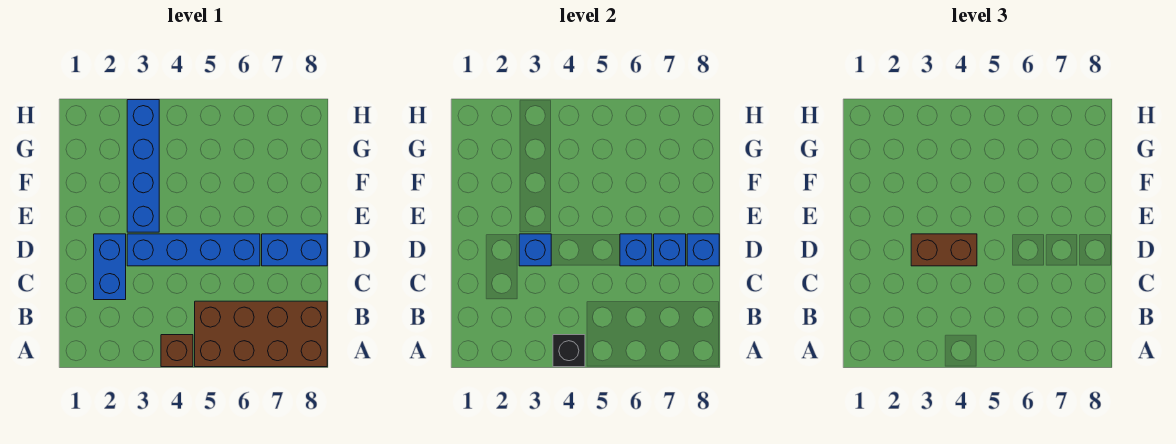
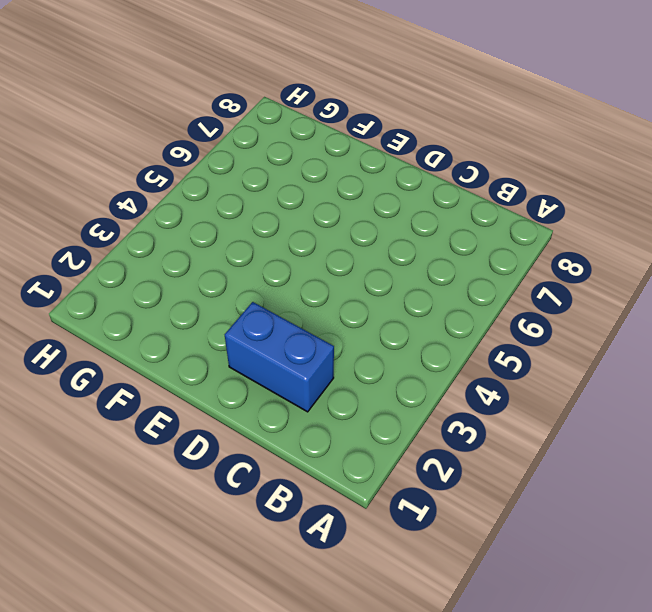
none -> brown 1x1 brick [161,335,193,367]
none -> brown 2x4 brick [195,301,327,367]
none -> blue 1x4 brick [127,234,260,266]

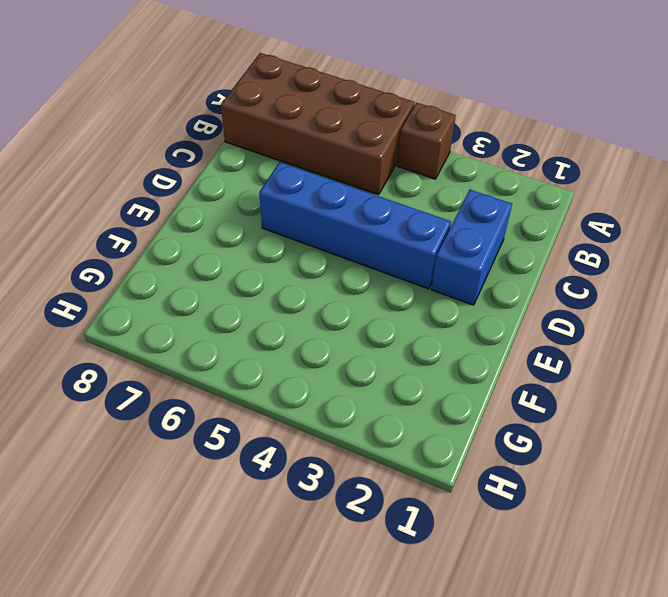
none -> blue 1x2 brick [262,234,327,266]
none -> blue 1x4 brick [127,100,159,232]
none -> black 1x1 brick [553,335,585,367]

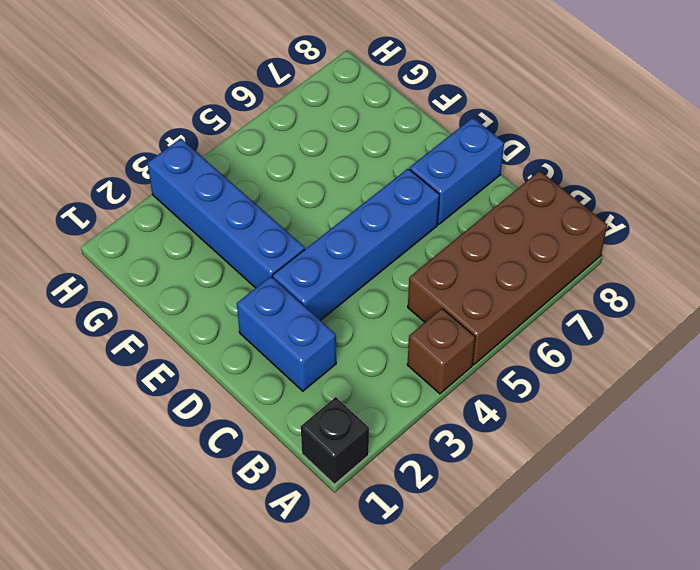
black 1x1 brick [301,397,369,484] -> black 1x1 brick moved to [553,335,585,367]
none -> blue 1x1 brick [519,234,551,266]
none -> blue 1x1 brick [620,234,652,266]
none -> blue 1x1 brick [654,234,686,266]

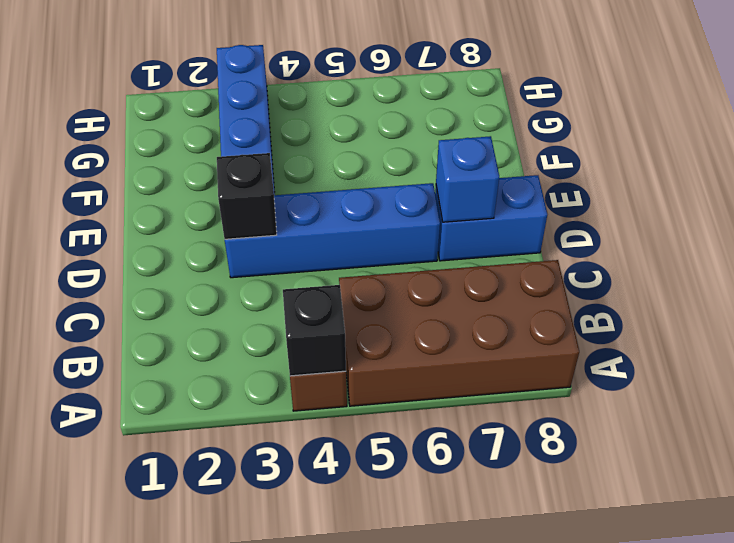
black 1x1 brick [217,153,277,239] -> blue 1x1 brick [519,234,551,266]
none -> blue 1x2 brick [94,234,126,300]
none -> blue 1x1 brick [620,234,652,266]
none -> blue 1x1 brick [687,234,719,266]

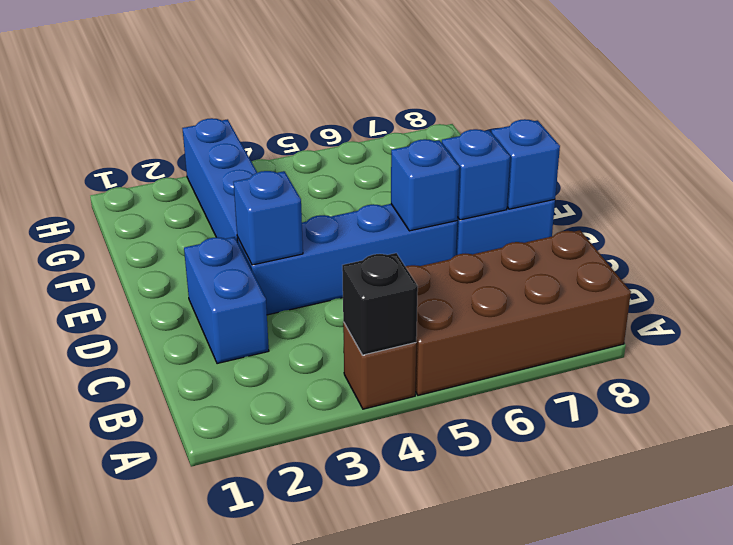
none -> brown 1x2 brick [911,234,977,266]

